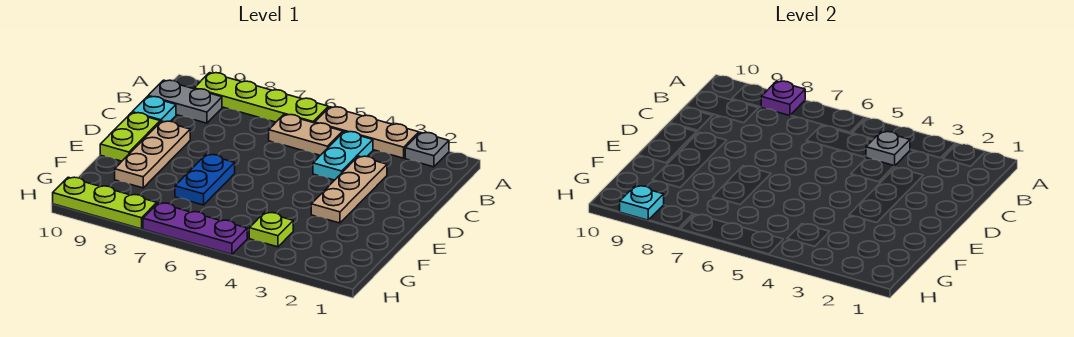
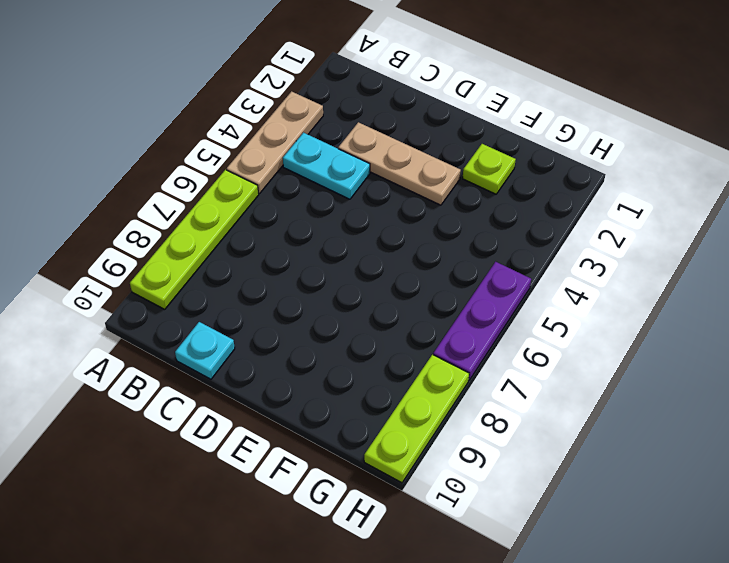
lime 1x1 plate [463,144,516,194] -> lime 1x1 plate moved to [249,212,293,247]
none -> grey 1x1 plate [405,132,449,167]
none -> tan 1x2 plate [269,114,343,155]
none -> grey 1x2 plate [148,80,222,123]

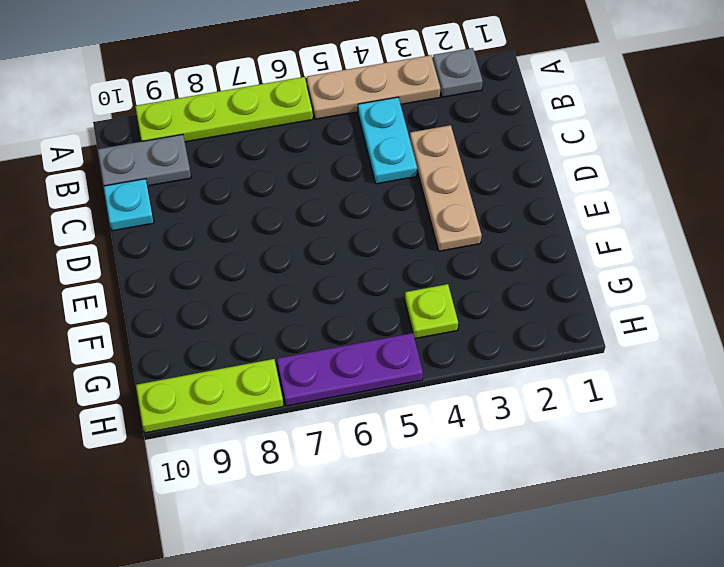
none -> tan 1x2 plate [269,114,343,155]
none -> tan 1x3 plate [115,121,190,188]
none -> lime 1x2 plate [100,113,160,161]

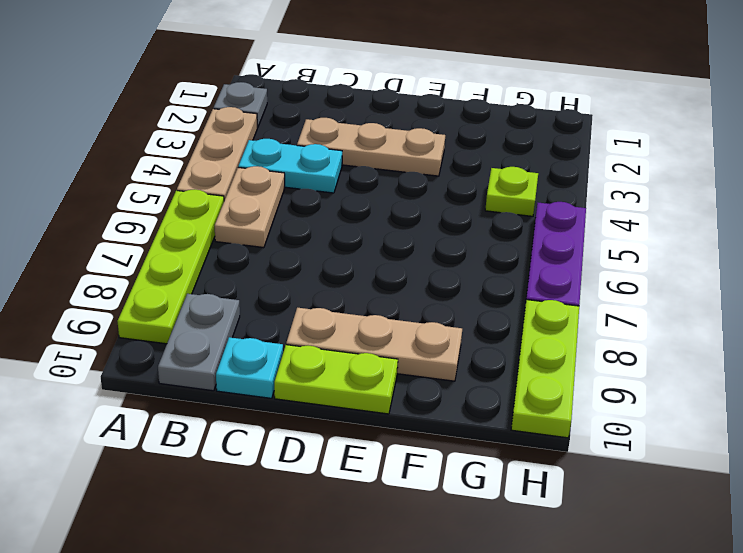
none -> blue 1x2 plate [175,154,235,205]
none -> purple 1x1 plate [761,81,805,116]
none -> grey 1x1 plate [866,131,910,166]

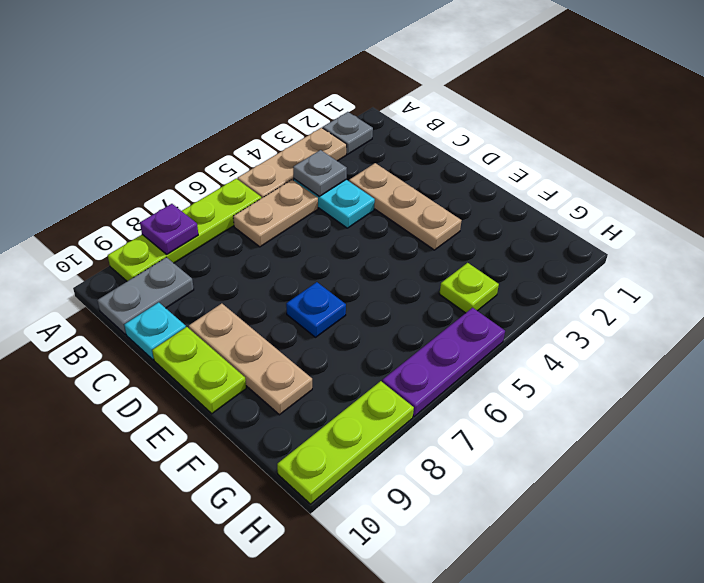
blue 1x1 plate [286,282,346,337] -> blue 1x2 plate [175,154,235,205]
none -> cyan 1x1 plate [620,186,664,220]

